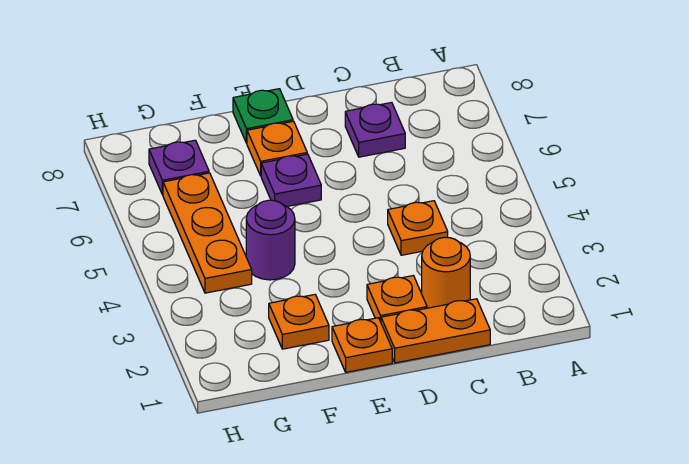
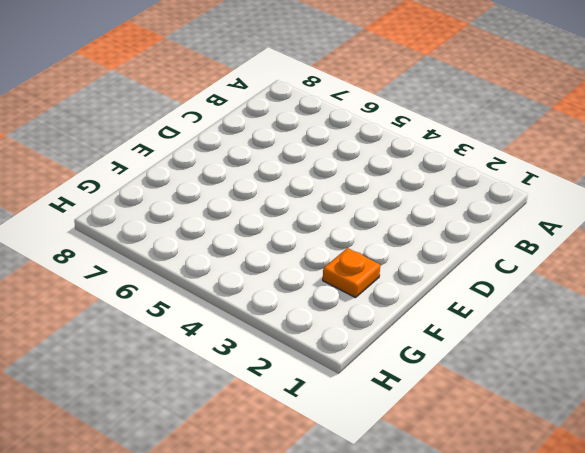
none -> orange 1x2 plate [381,299,490,363]
none -> orange 1x1 round brick [422,237,470,308]
none -> orange 1x1 plate [388,201,448,255]

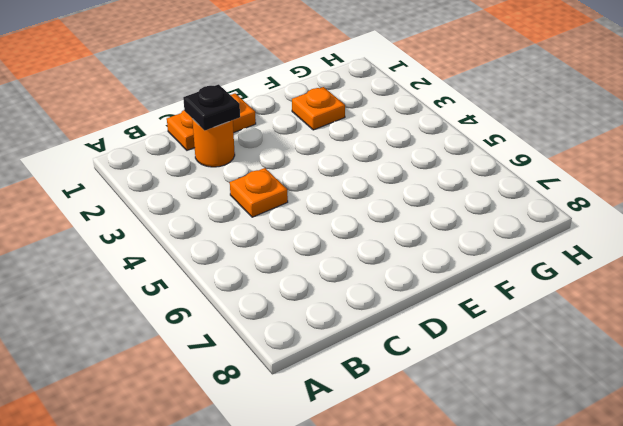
black 1x1 plate [183,84,240,130] -> none
none -> purple 1x1 plate [345,102,405,157]
none -> orange 1x1 plate [367,276,427,322]
none -> orange 1x1 plate [332,318,392,372]

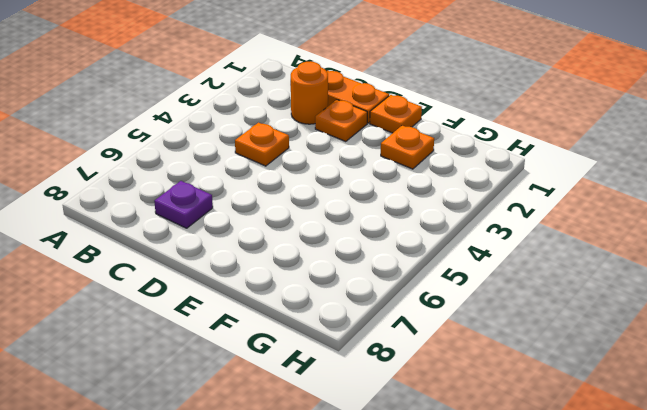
none -> purple 1x1 plate [261,154,321,206]
none -> orange 1x1 plate [247,121,307,176]
none -> green 1x1 plate [233,89,293,143]

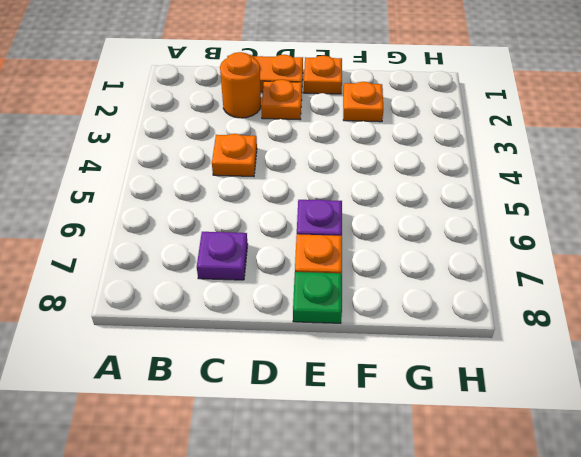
none -> purple 1x1 round brick [246,200,295,280]
none -> orange 1x3 plate [163,173,252,293]
none -> purple 1x1 plate [149,140,209,195]

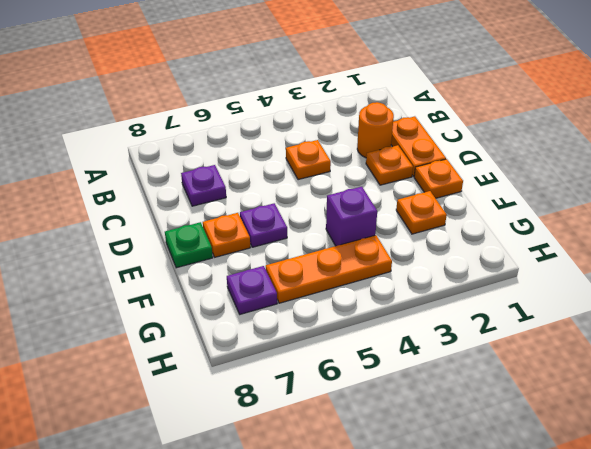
purple 1x1 brick [326,187,377,246] -> purple 1x1 round brick [246,200,295,280]

